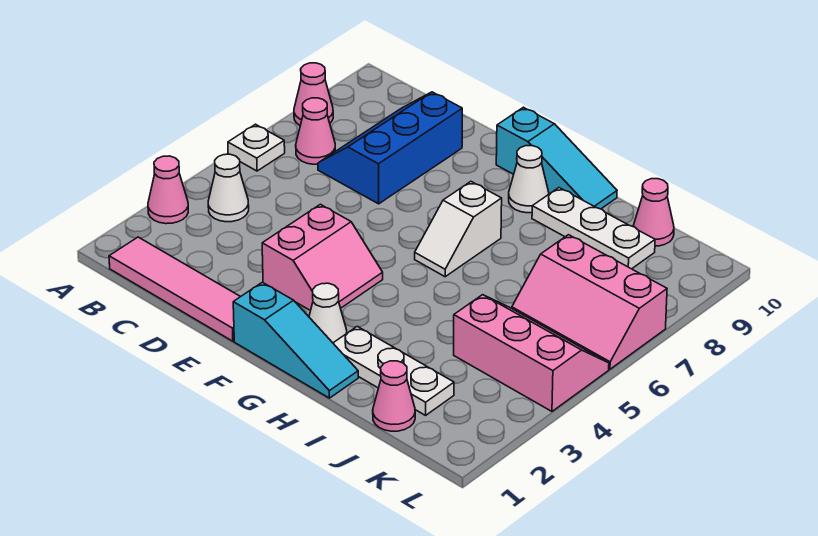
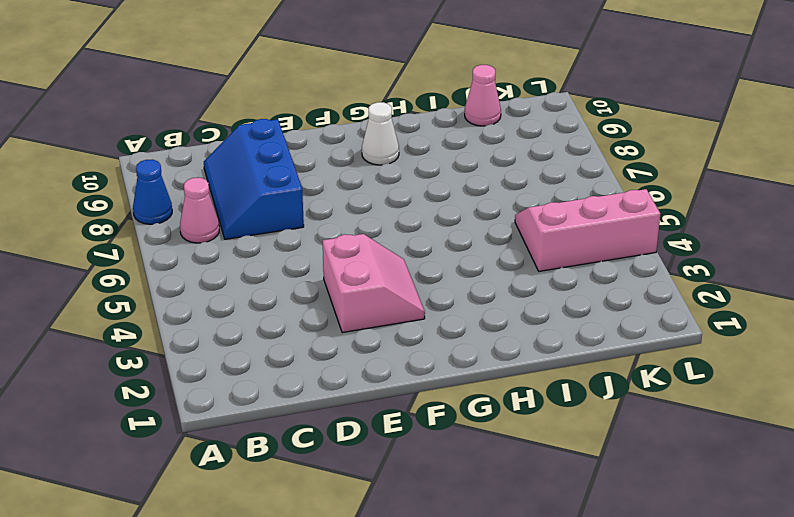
blue 1x1 cone [133,160,172,224] -> pink 1x1 cone [294,63,333,125]
none -> pink 1x1 cone [148,156,188,224]
none -> white 1x1 plate [228,124,285,171]
none -> pink 1x4 tile [109,237,240,341]

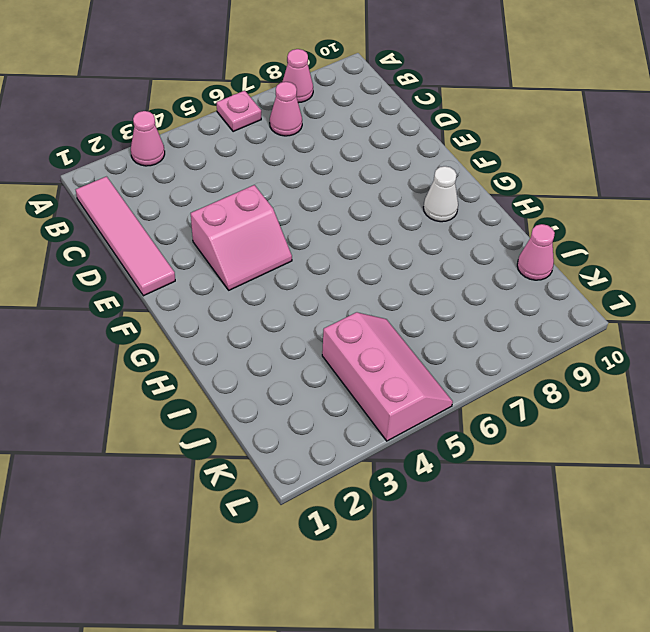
pink 1x1 plate [217,91,261,132] -> white 1x1 plate [228,124,285,171]
none -> white 1x1 cone [208,154,249,222]
none -> blue 2x3 slope [318,92,462,204]
none -> cyan 1x3 slope [233,282,358,398]

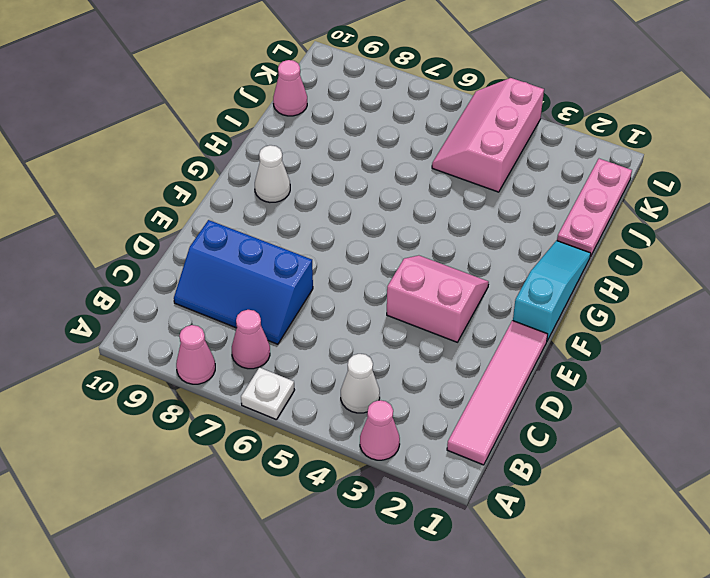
pink 1x3 plate [557,159,632,257] -> pink 1x1 cone [373,361,415,431]
none -> cyan 1x3 slope [496,107,617,209]
none -> white 1x1 cone [309,283,347,343]
none -> white 1x2 slope [415,182,502,277]

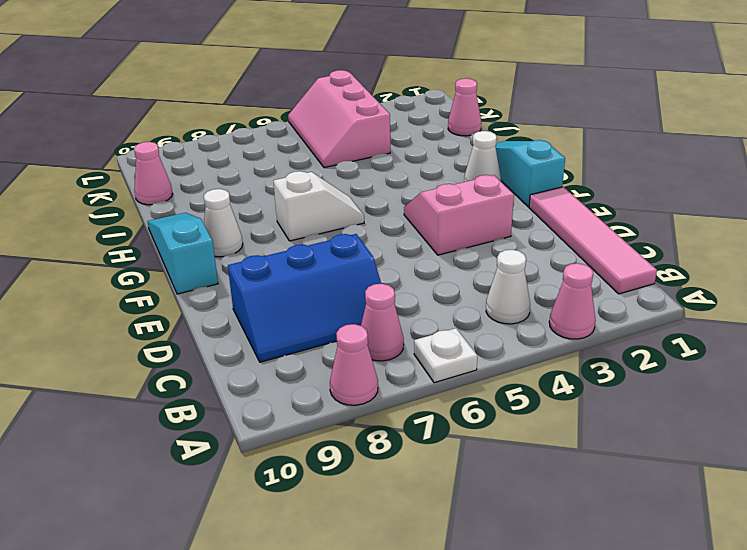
none -> white 1x3 plate [333,326,454,415]
none -> white 1x3 plate [532,188,655,269]
none -> pink 2x3 slope [512,235,667,369]

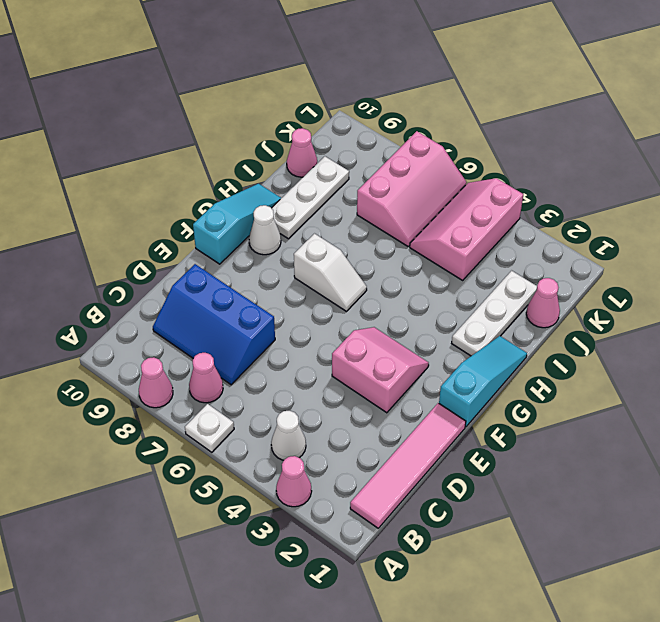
none -> white 1x1 cone [309,283,347,343]

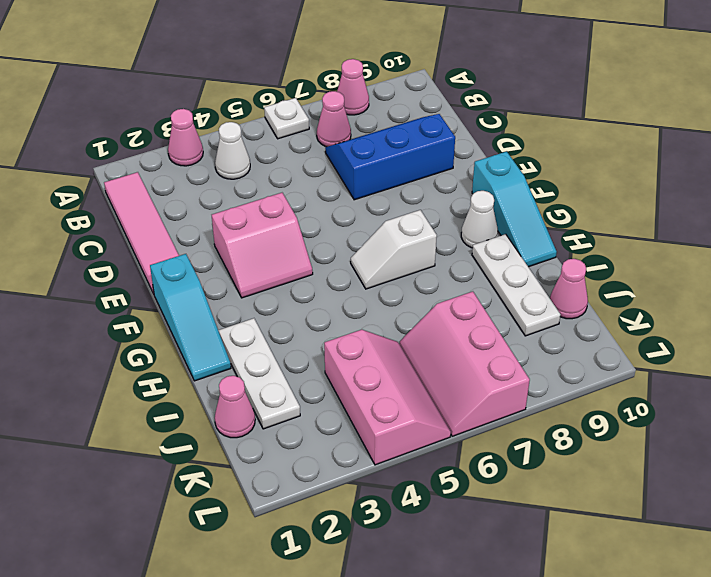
none -> white 1x1 cone [309,283,347,343]

